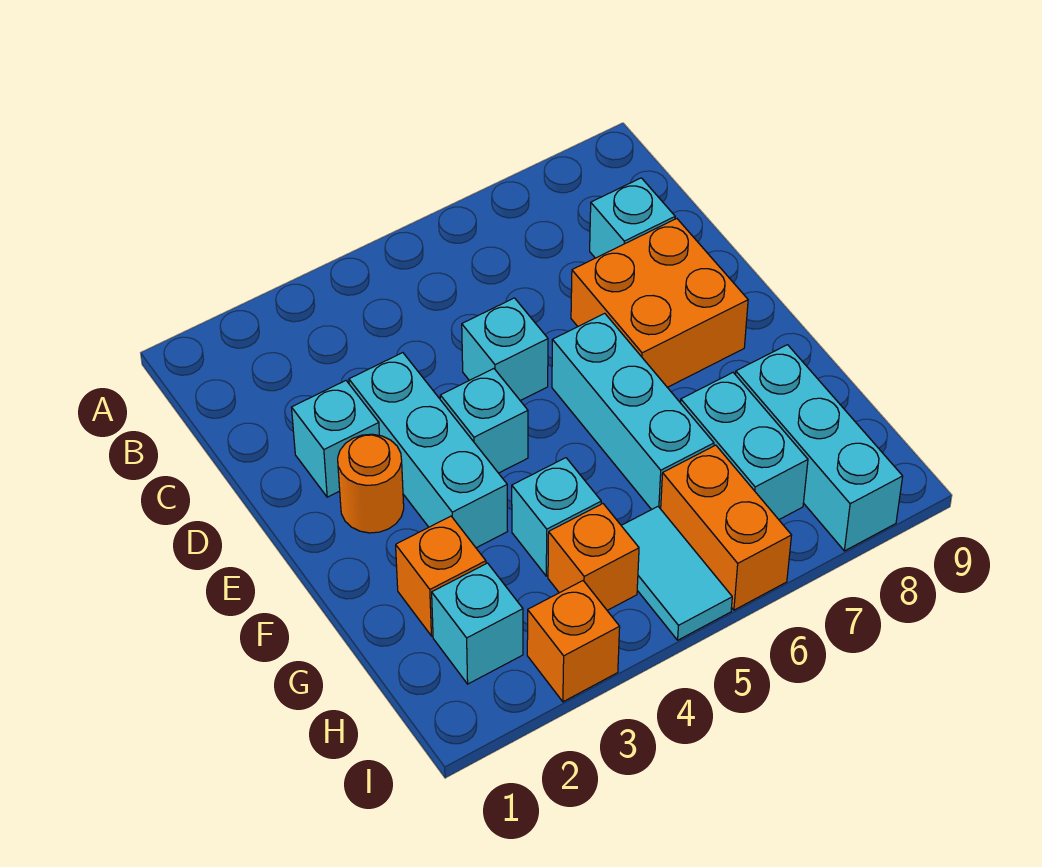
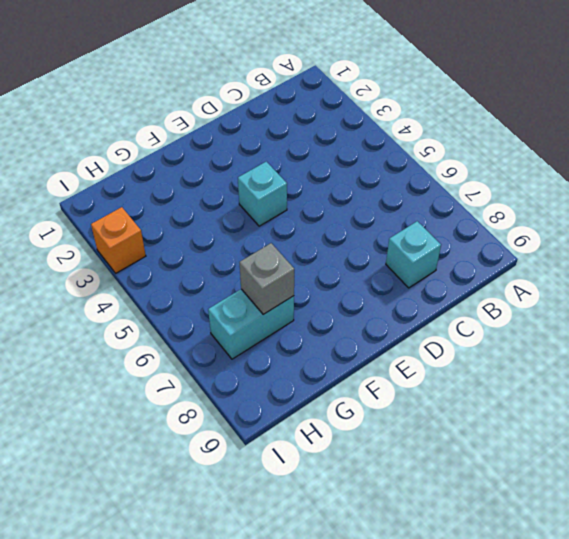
grey 1x1 brick [240,243,294,314] -> none
none -> cyan 1x1 brick [292,381,380,497]
none -> cyan 1x3 brick [349,353,508,548]
none -> cyan 1x1 brick [462,298,548,401]

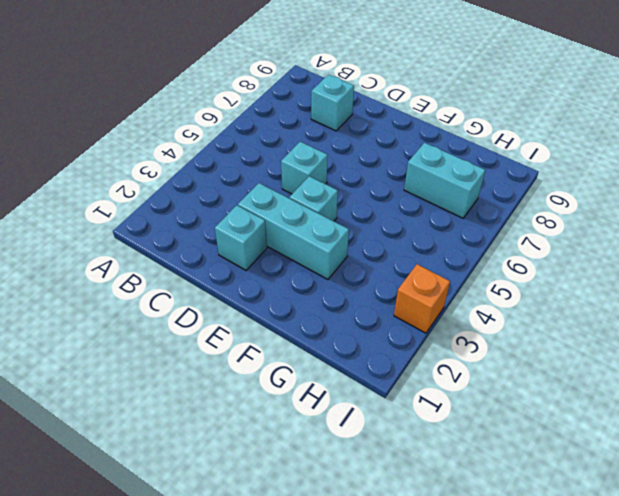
none -> orange 2x2 brick [571,219,748,387]
none -> orange 1x1 round brick [338,434,404,533]
none -> cyan 1x3 brick [552,313,714,510]

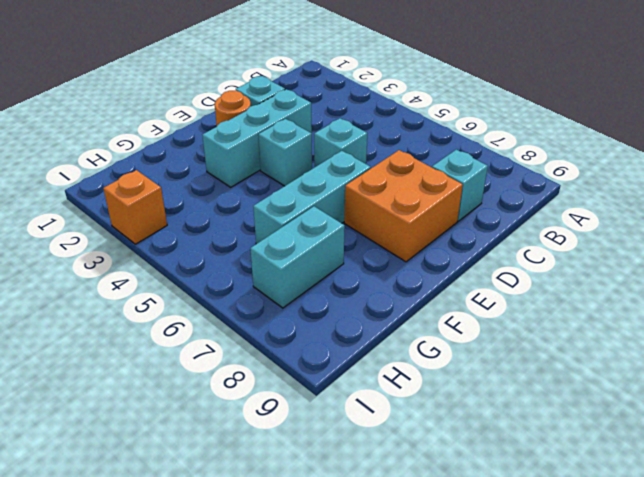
none -> orange 1x1 brick [396,516,486,636]
none -> cyan 1x1 brick [512,458,601,576]
none -> cyan 1x3 brick [736,345,903,551]

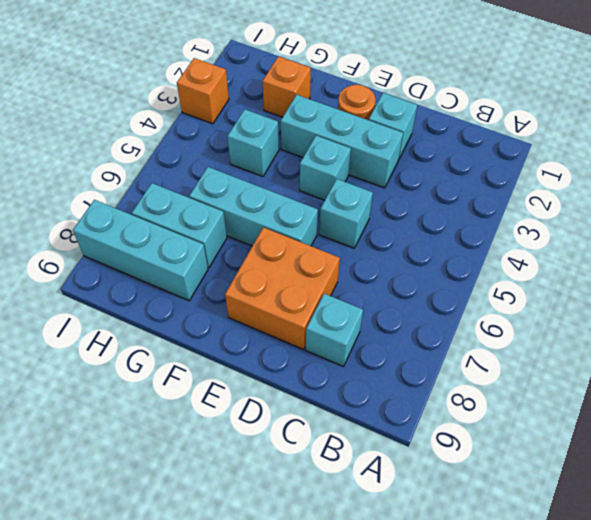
none -> cyan 1x1 brick [432,563,523,684]
none -> orange 1x1 brick [548,504,639,610]
none -> cyan 1x2 tile [621,507,732,640]

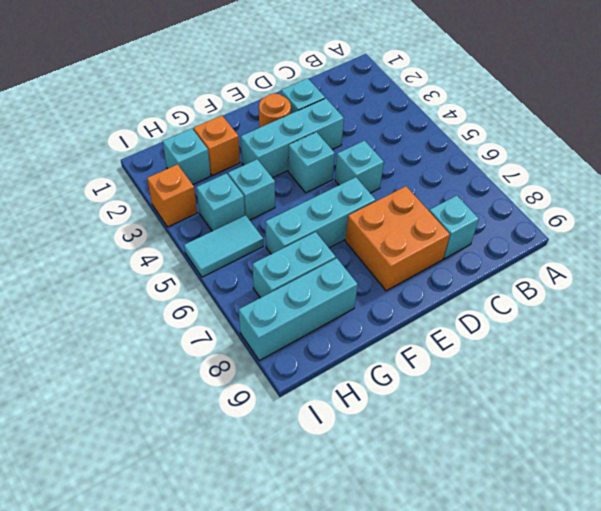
cyan 1x1 brick [196,173,245,231] -> orange 1x1 brick [548,504,639,610]
none -> orange 1x2 brick [661,445,792,610]

